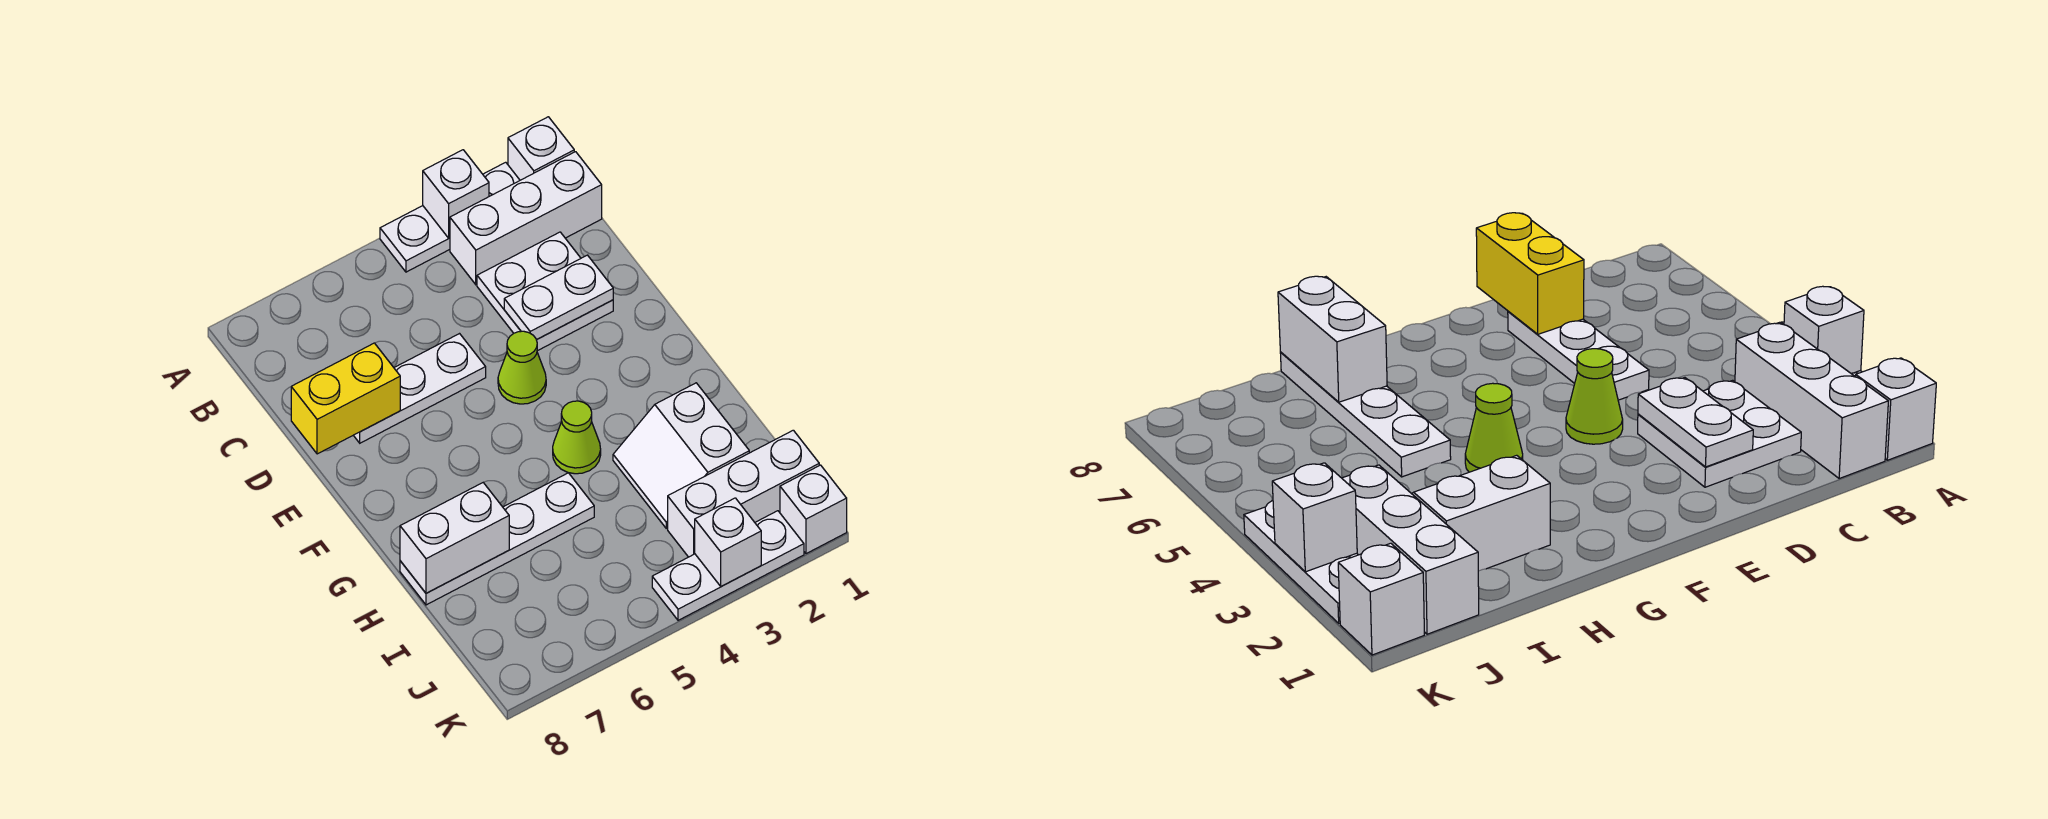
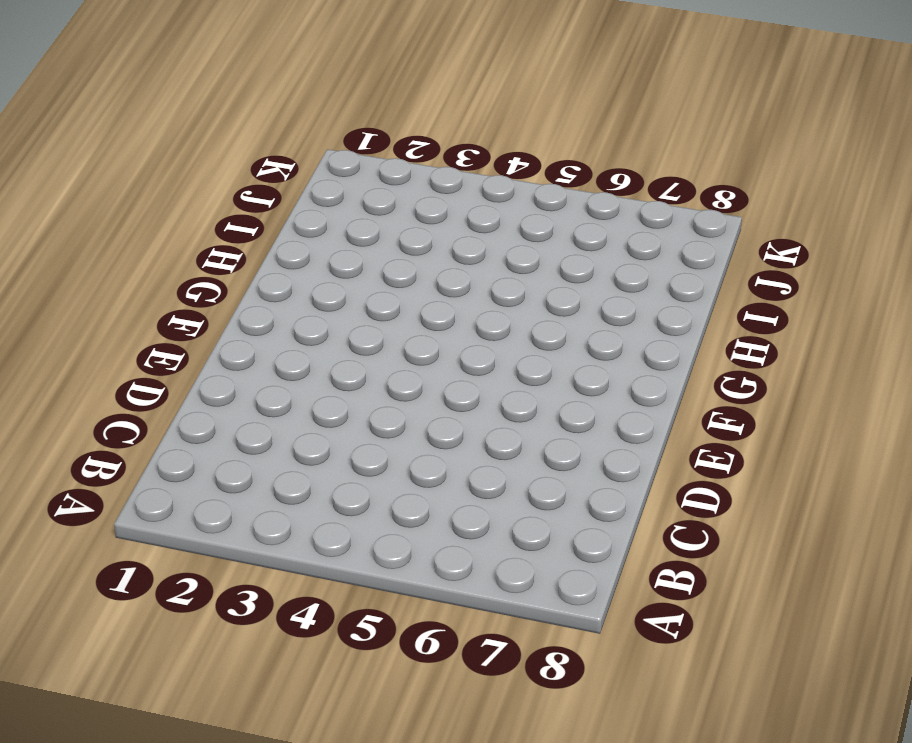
none -> white 1x1 brick [508,117,574,180]
none -> white 1x3 plate [380,162,520,272]
none -> white 1x3 brick [450,152,602,285]

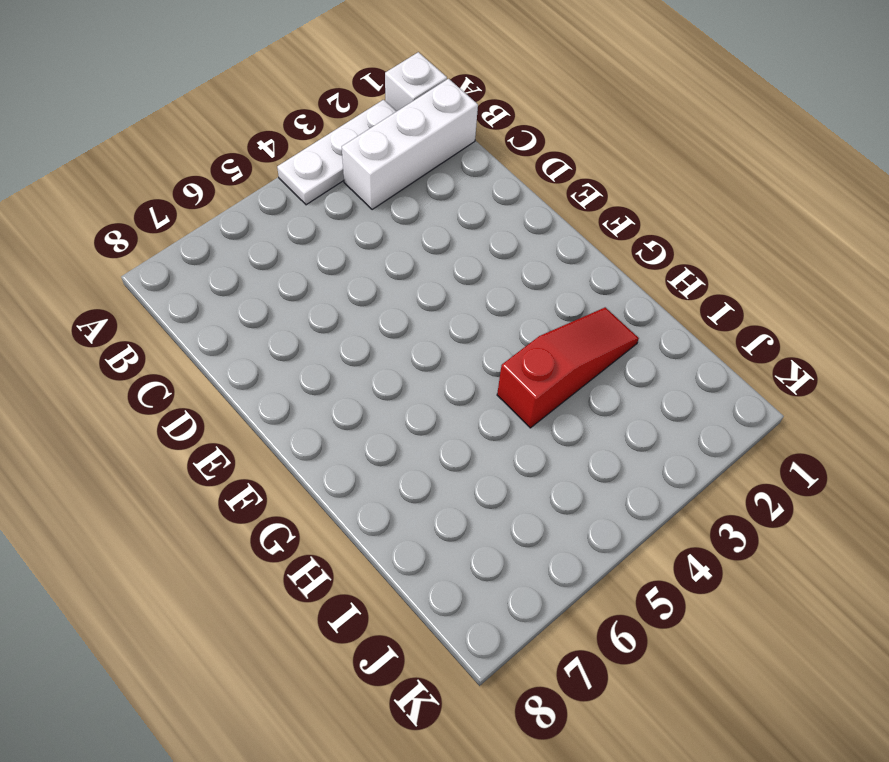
red 1x3 slope [497,307,639,428] -> white 2x2 slope [613,383,749,528]
none -> white 2x2 plate [477,232,613,351]
none -> white 1x3 plate [353,334,486,443]
none -> lime 1x1 cone [498,331,546,404]

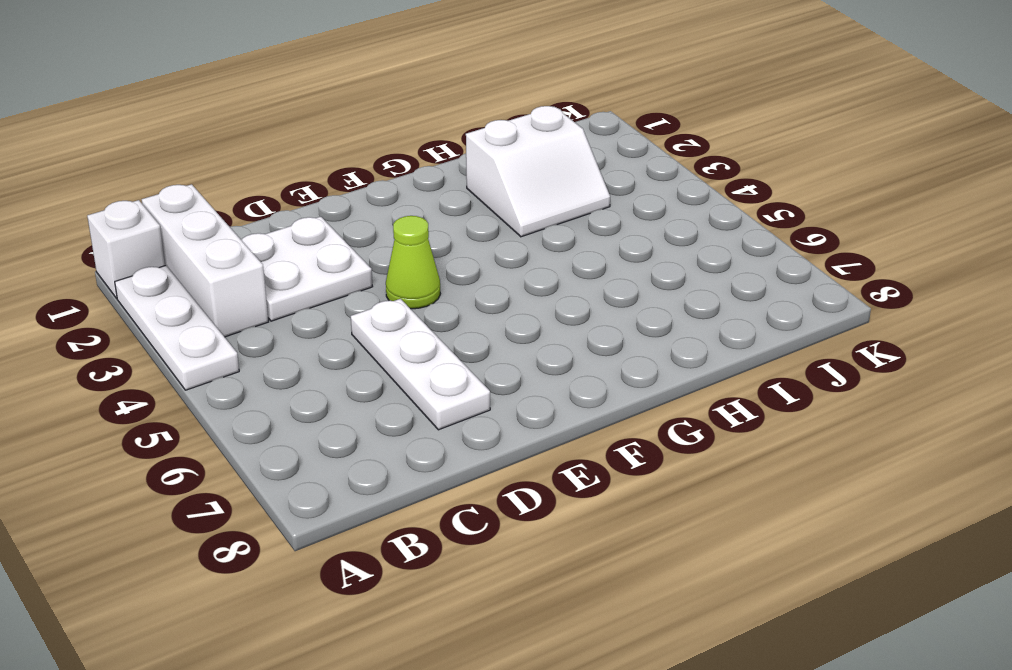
none -> lime 1x1 cone [553,401,601,474]
none -> white 1x4 plate [400,473,594,605]
none -> white 1x3 brick [668,430,819,557]

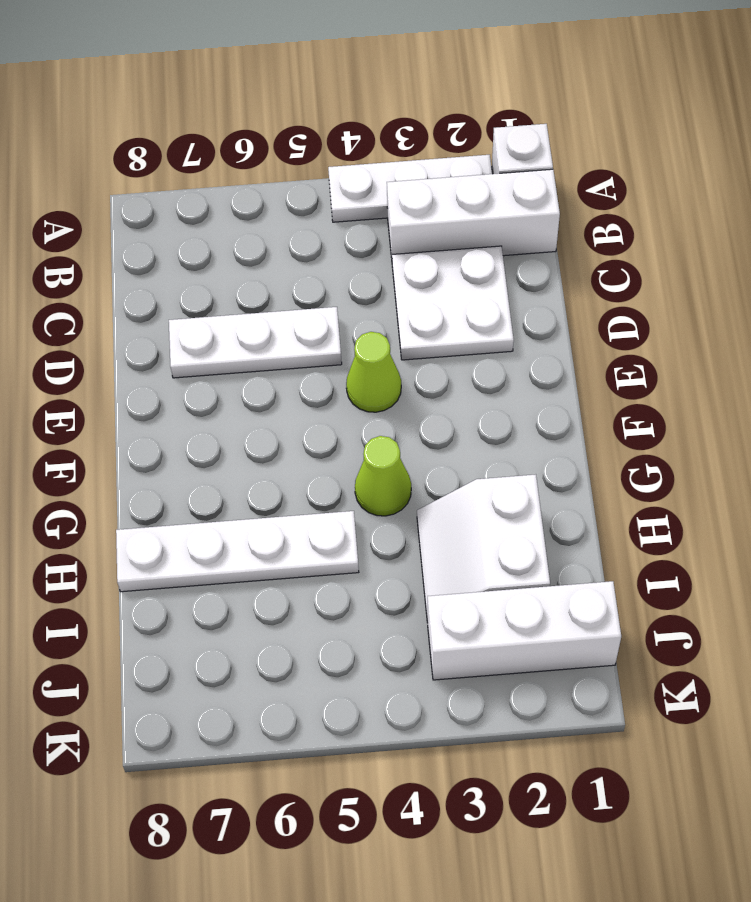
none -> white 1x1 brick [780,465,847,554]
none -> white 1x3 plate [652,511,804,620]
none -> white 1x1 brick [423,150,489,238]

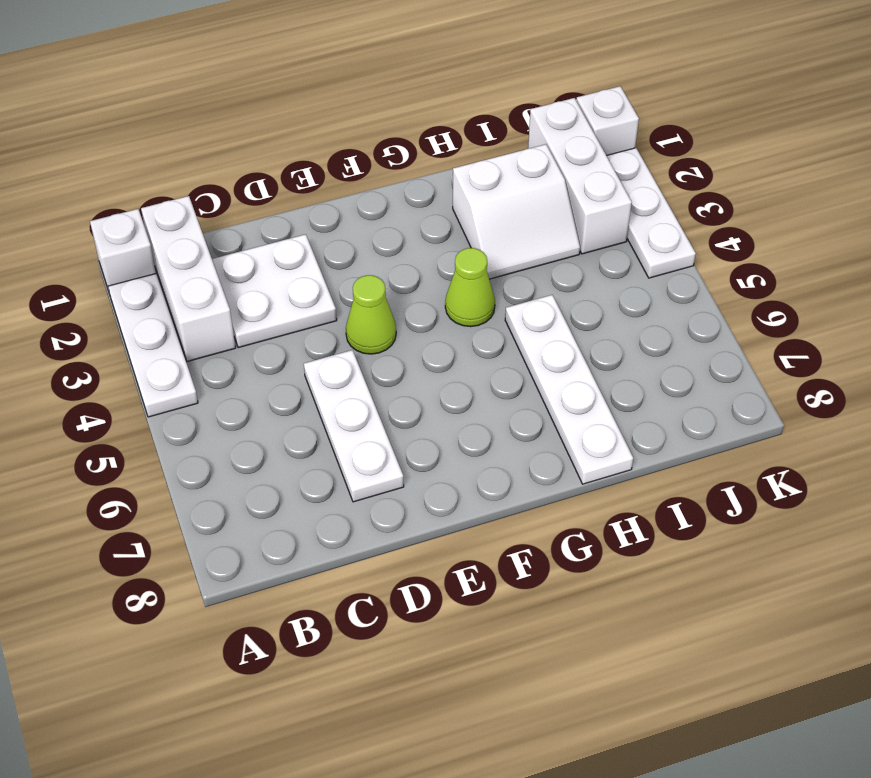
none -> white 1x1 brick [423,150,489,238]
none -> white 1x2 plate [504,255,613,340]
none -> yellow 1x2 brick [291,343,400,454]

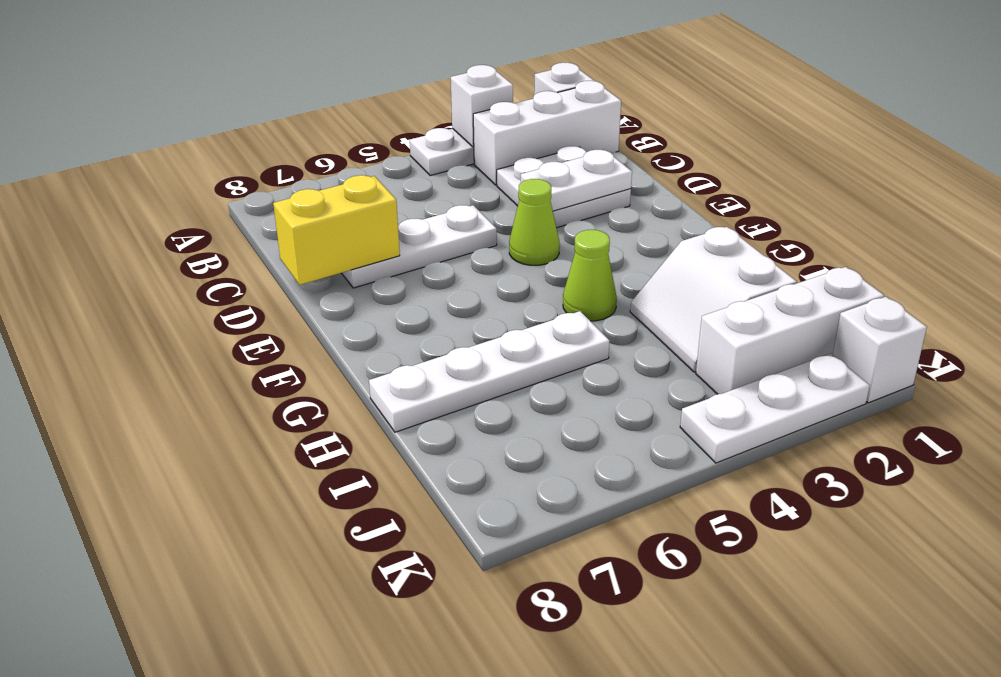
none -> white 1x2 brick [400,483,509,593]
none -> white 1x1 brick [695,498,761,586]

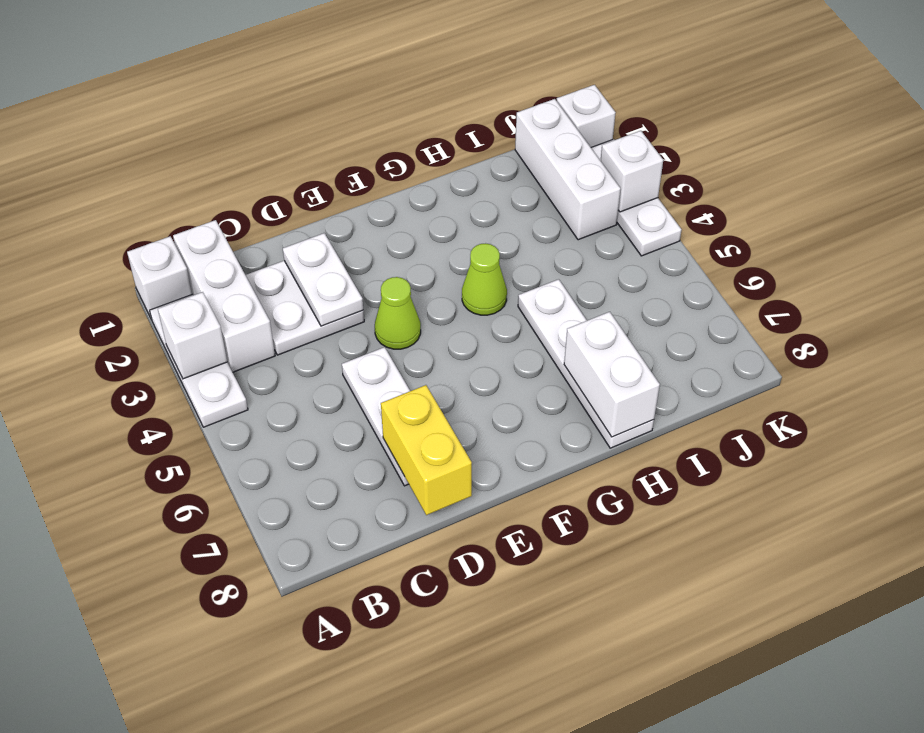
none -> white 2x2 slope [613,383,749,528]

